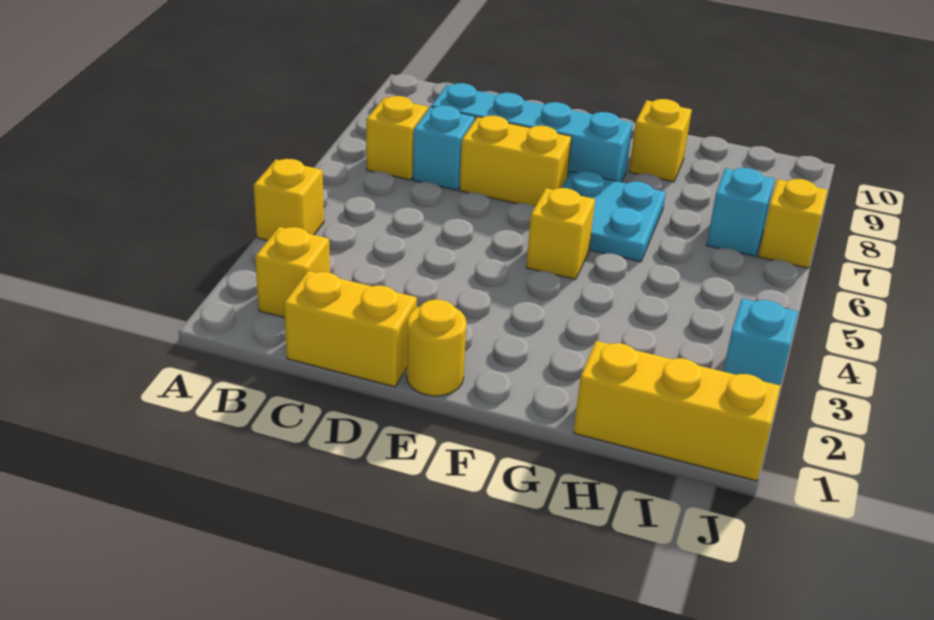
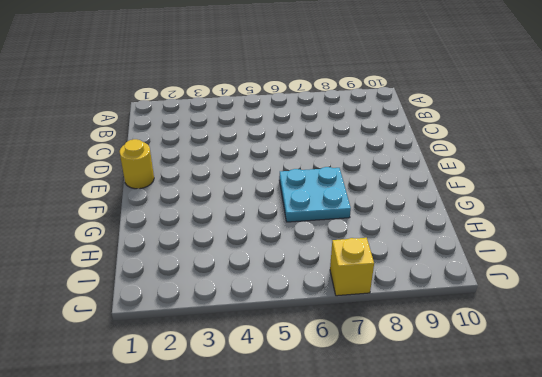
none -> yellow 1x1 brick [254,159,324,241]
none -> yellow 1x1 brick [255,227,330,318]
none -> yellow 1x1 brick [366,96,428,180]

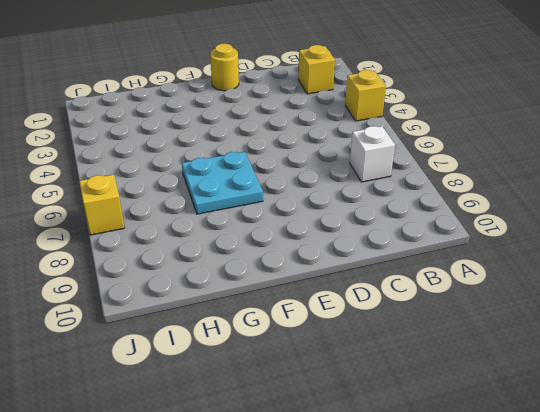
white 1x1 brick [350,126,395,182] -> yellow 1x1 brick [366,96,428,180]
none -> yellow 1x2 brick [284,271,417,387]
none -> cyan 1x1 brick [413,106,475,190]
none -> cyan 1x4 brick [431,83,633,182]

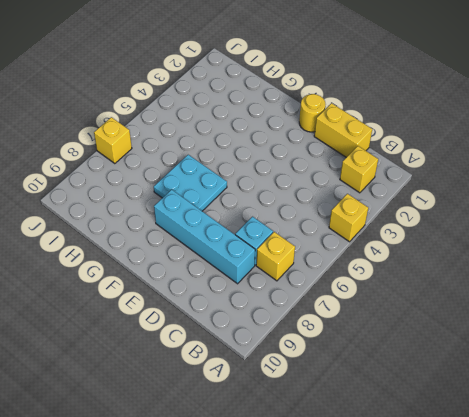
none -> yellow 1x2 brick [460,116,571,207]
none -> yellow 1x1 brick [526,188,595,279]
none -> yellow 1x1 brick [629,99,692,182]

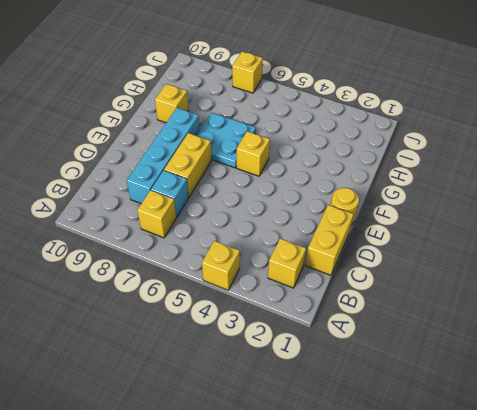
none -> yellow 1x3 brick [574,341,781,481]
none -> cyan 1x1 brick [707,168,775,257]
none -> cyan 1x1 brick [723,299,798,385]

